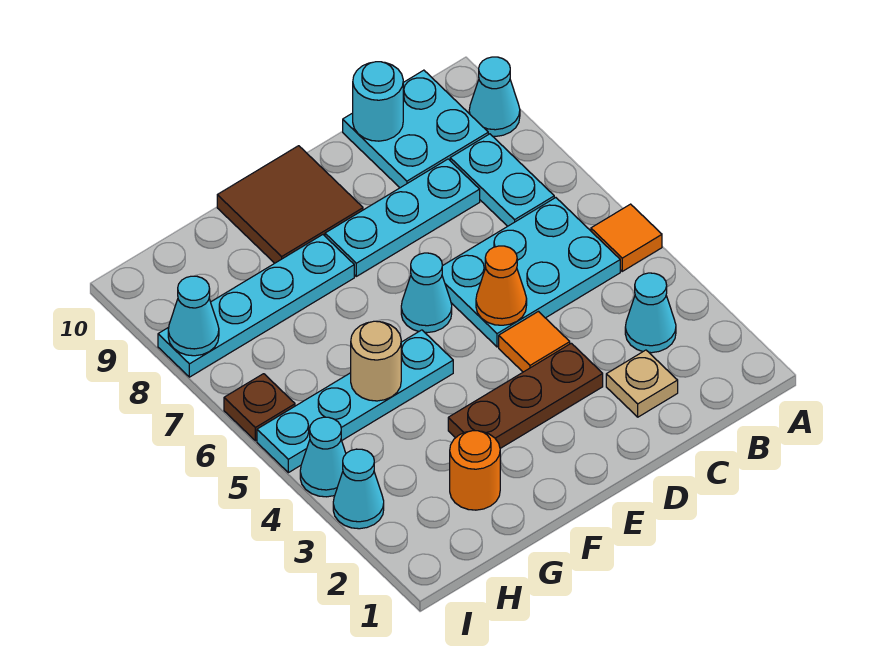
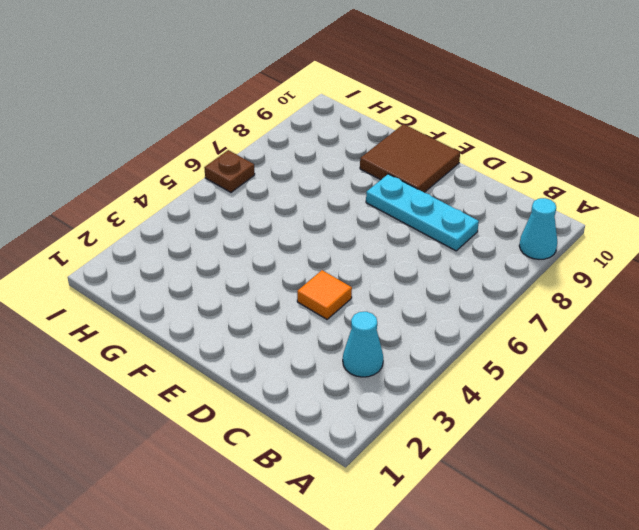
none -> orange 1x1 tile [591,204,662,271]
none -> cyan 2x3 plate [442,198,620,347]
none -> cyan 1x2 plate [450,134,554,226]

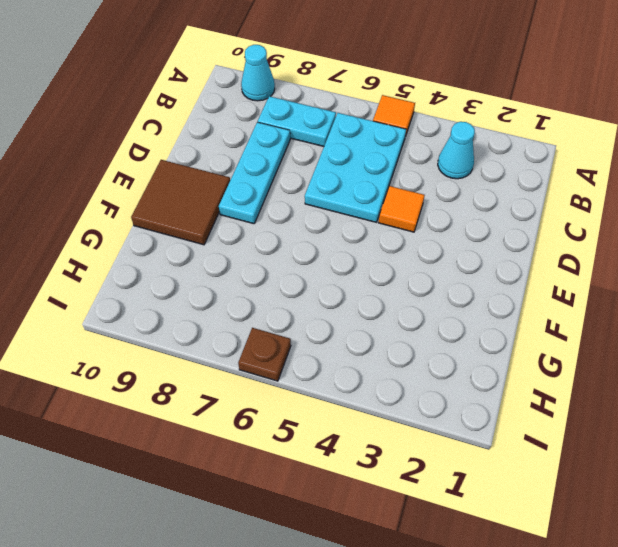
none -> cyan 2x2 plate [343,70,488,188]
none -> tan 1x1 plate [606,350,678,417]
none -> brown 1x3 plate [448,343,603,448]

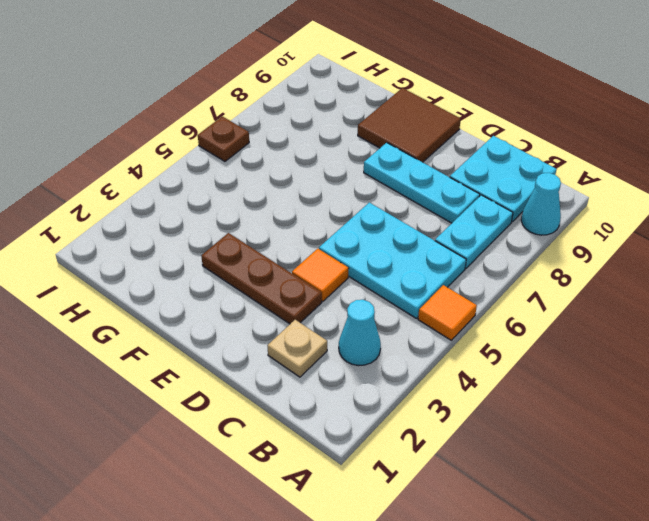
none -> cyan 1x1 cone [401,253,452,333]
none -> cyan 1x4 plate [257,330,453,473]
none -> cyan 1x4 plate [158,235,354,377]

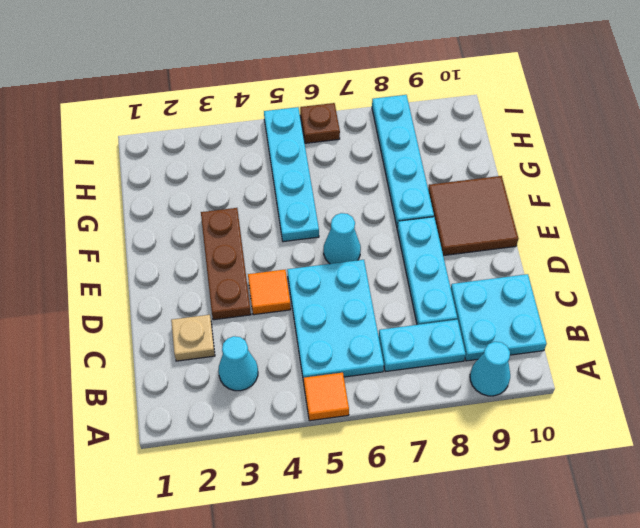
none -> orange 1x1 round brick [450,431,500,510]
none -> cyan 1x1 cone [333,449,384,529]
none -> cyan 1x1 cone [300,417,346,497]

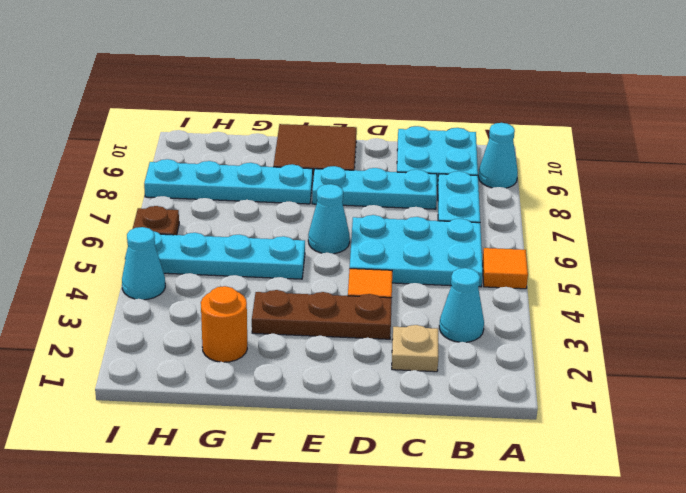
none -> cyan 1x1 cone [333,449,384,529]
none -> cyan 1x1 round brick [353,62,403,141]
none -> orange 1x1 cone [476,246,527,325]

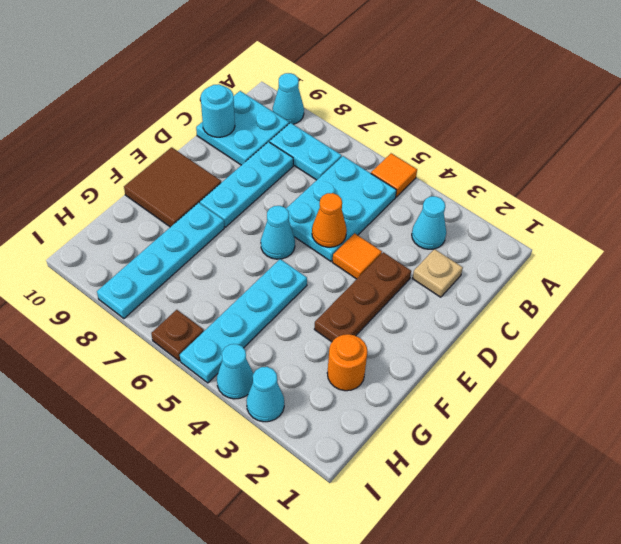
none -> tan 1x1 round brick [351,321,401,401]
none -> cyan 1x1 cone [168,276,219,356]

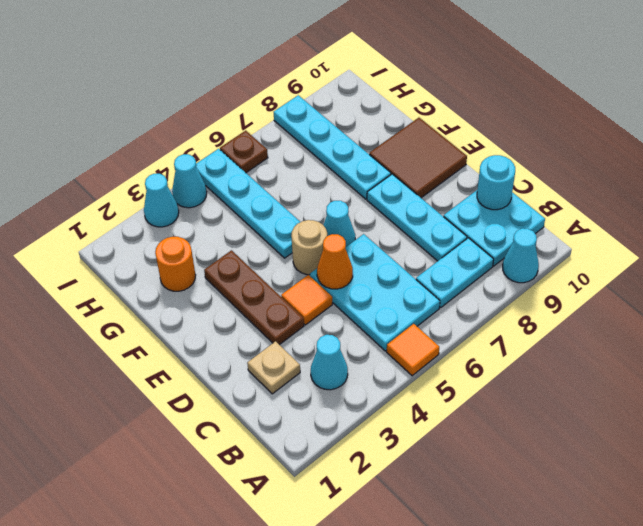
tan 1x1 round brick [291,220,327,275] -> tan 1x1 round brick moved to [351,321,401,401]
none -> cyan 1x1 cone [168,276,219,356]

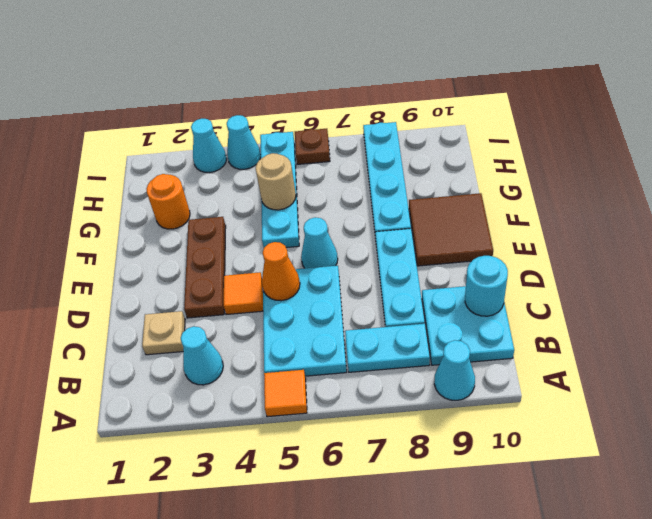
none -> cyan 1x1 cone [168,276,219,356]

